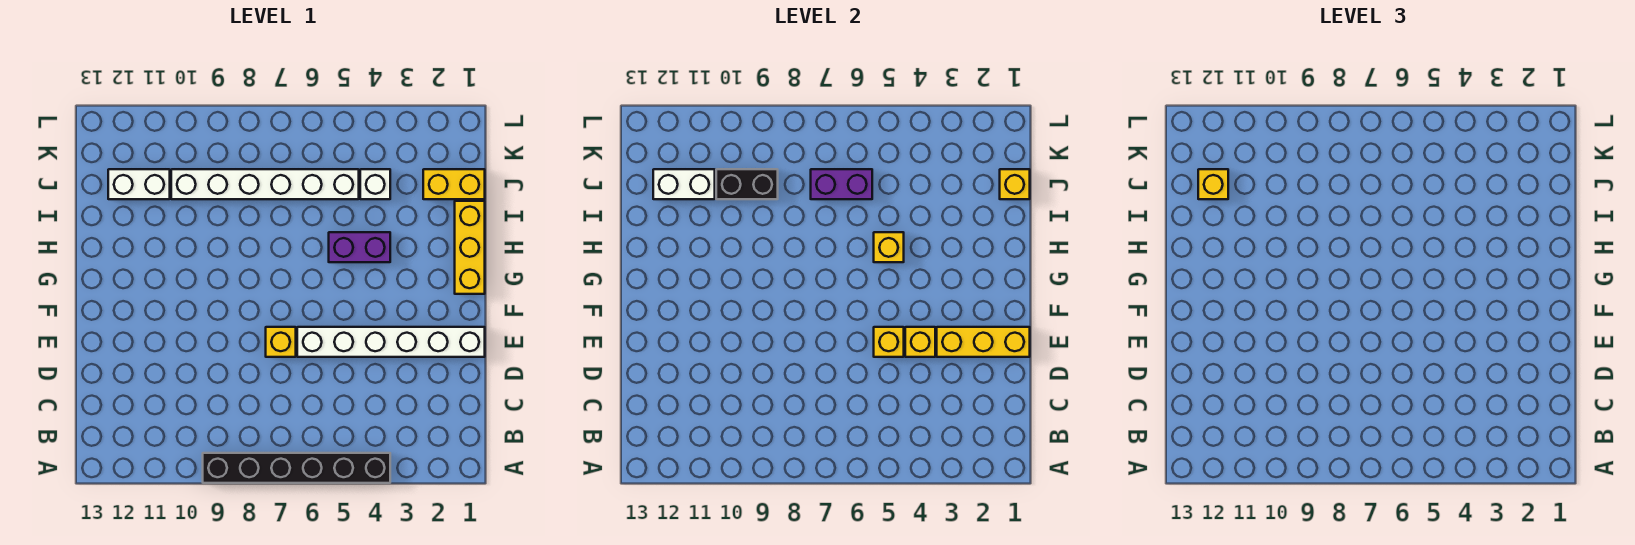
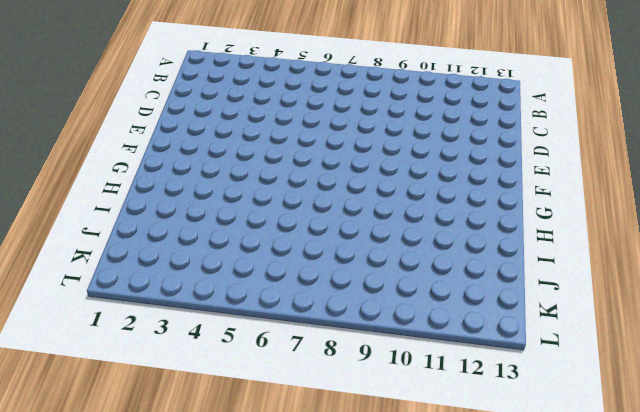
none -> black 1x6 brick [203,453,390,483]
none -> white 1x6 brick [297,327,485,357]
none -> yellow 1x1 brick [266,327,296,357]

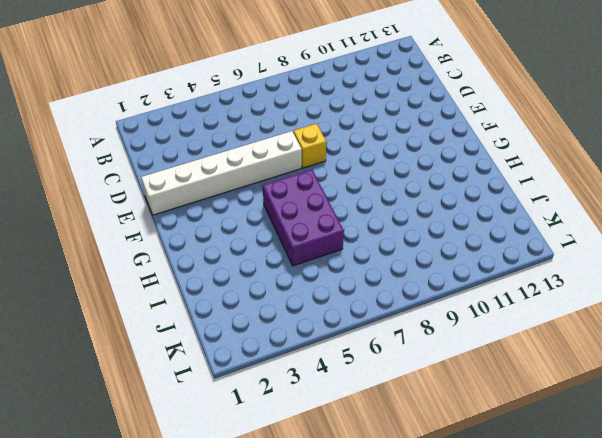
purple 2x3 brick [263,170,344,266] -> purple 1x2 brick [329,232,390,262]
none -> black 1x6 brick [203,453,390,483]
none -> yellow 1x3 brick [455,201,485,294]
none -> yellow 1x2 brick [423,169,485,199]

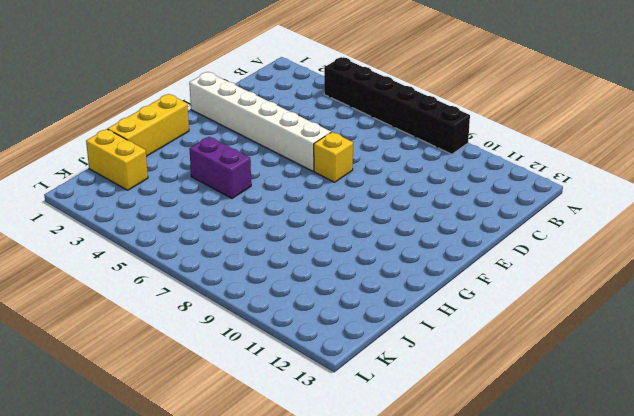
none -> white 1x1 brick [360,169,390,199]
none -> white 1x6 brick [171,169,359,199]
none -> white 1x2 brick [108,169,170,199]

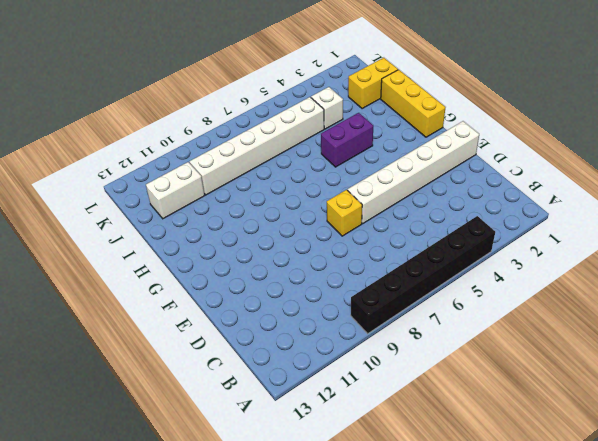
none -> yellow 1x3 brick [937,327,1030,357]
none -> yellow 1x1 brick [905,327,935,357]
none -> yellow 1x1 brick [874,327,904,357]

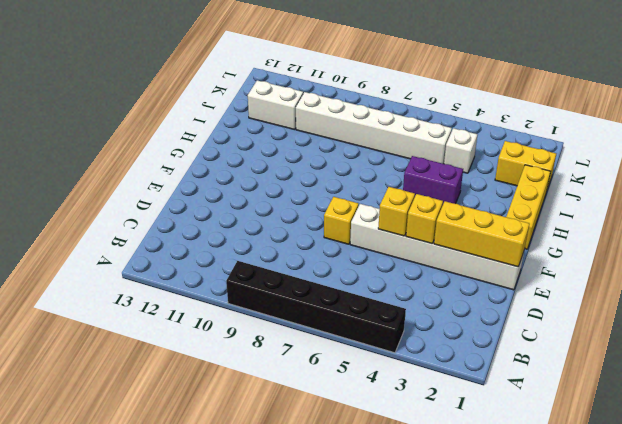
none -> yellow 1x1 brick [874,232,904,262]
none -> yellow 1x1 brick [1000,169,1030,199]
none -> purple 1x2 brick [811,169,872,199]

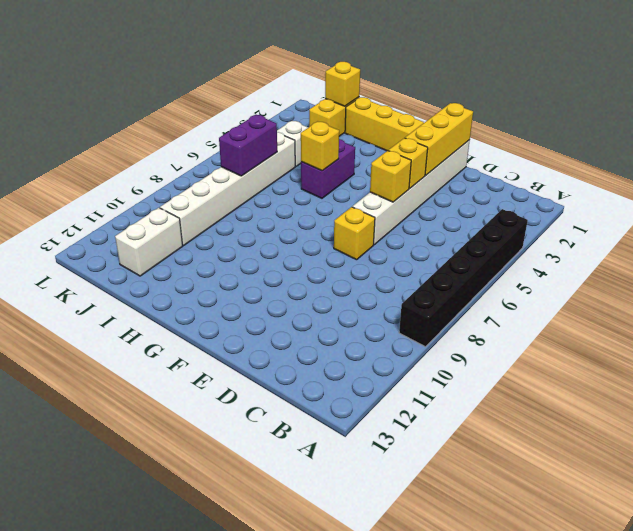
none -> black 1x2 brick [716,169,778,199]
none -> white 1x2 brick [653,169,715,199]
none -> yellow 1x1 brick [1198,169,1228,199]

